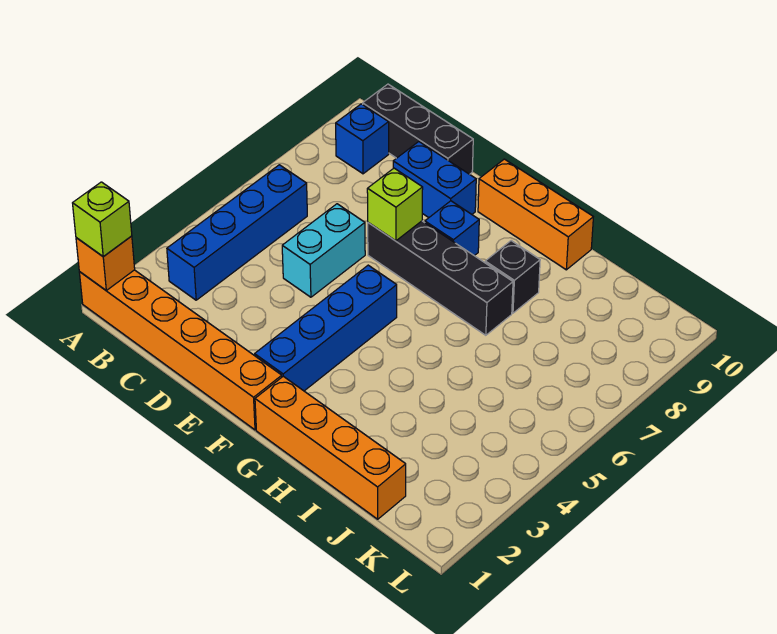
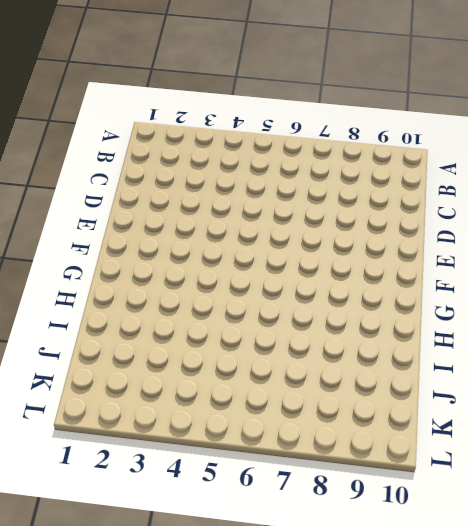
none -> orange 1x6 brick [79,270,282,430]
none -> blue 1x4 brick [167,165,307,300]
none -> blue 1x1 brick [336,104,389,174]

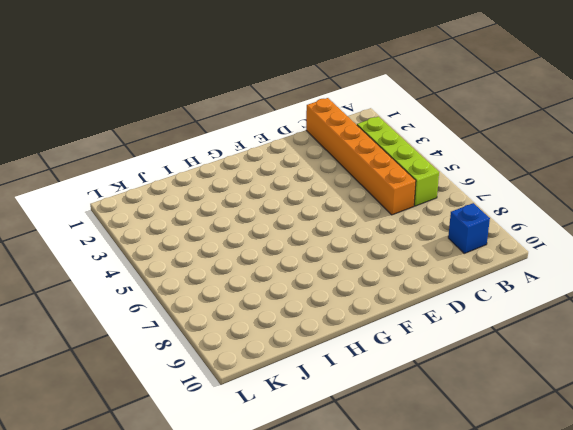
lime 1x4 brick [357,117,439,206] -> blue 1x4 brick [167,165,307,300]
orange 1x6 brick [306,98,416,215] -> orange 1x6 brick turned to [79,270,282,430]
none -> black 1x3 brick [363,84,473,174]
none -> cyan 1x2 brick [282,204,365,297]
none -> blue 1x2 brick [393,142,476,218]

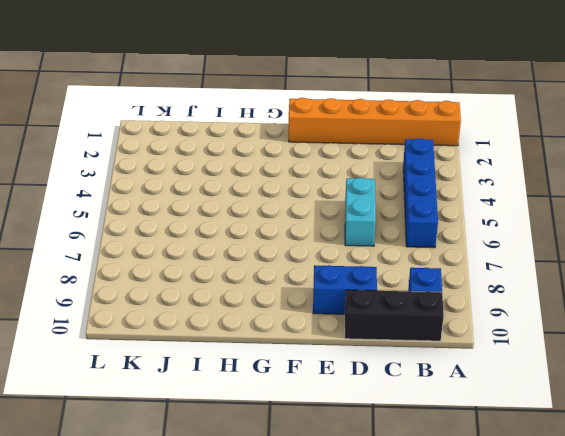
none -> black 1x4 brick [368,221,513,335]
none -> blue 1x4 brick [255,265,397,391]
none -> blue 1x1 brick [425,201,479,256]

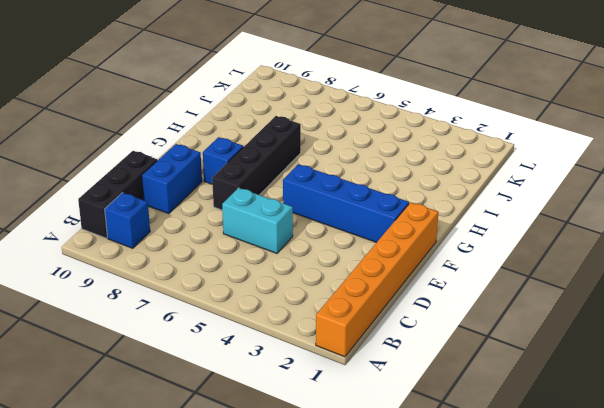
none -> blue 1x4 brick [167,165,307,300]
none -> orange 1x3 brick [478,159,593,270]
none -> orange 1x4 brick [255,376,406,519]

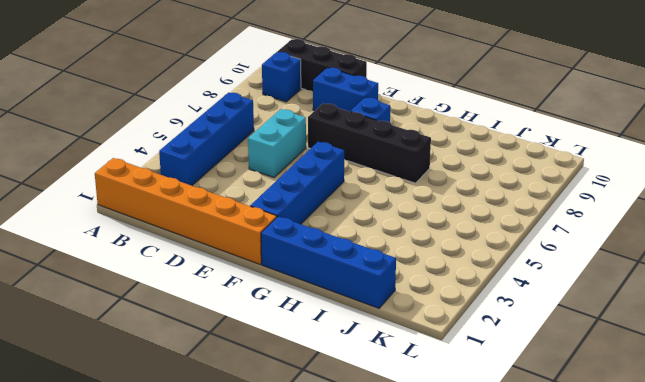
blue 1x4 brick [261,216,396,308] -> orange 1x4 brick [255,376,406,519]
none -> orange 1x3 brick [478,159,593,270]
none -> black 1x1 brick [485,241,540,313]
none -> orange 1x1 brick [76,236,135,290]

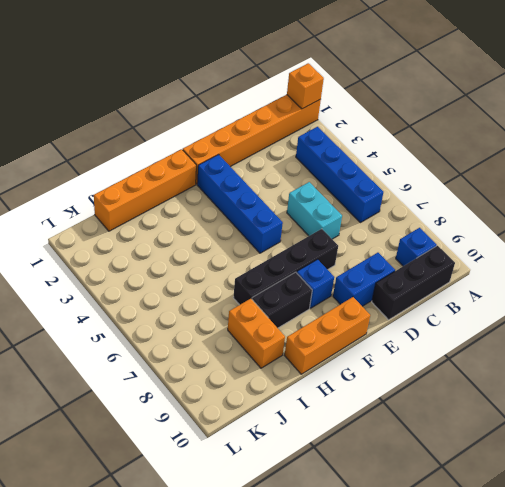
black 1x2 brick [252,272,312,328] -> black 1x1 brick [485,241,540,313]
orange 1x2 brick [228,299,285,368] -> none
none -> lime 1x1 brick [367,168,423,241]
none -> lime 1x1 brick [73,182,132,257]

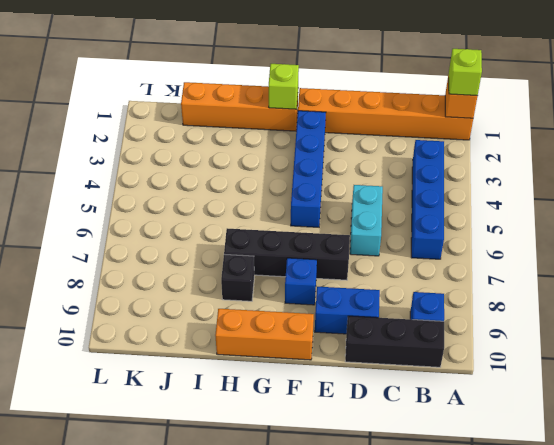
lime 1x1 brick [269,64,299,109] -> lime 1x1 brick moved to [367,168,423,241]

